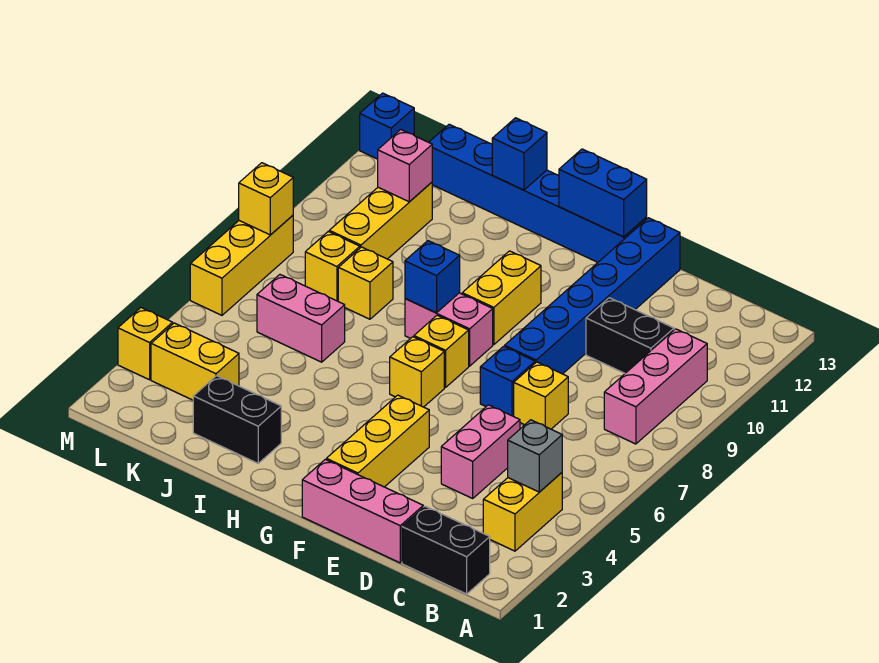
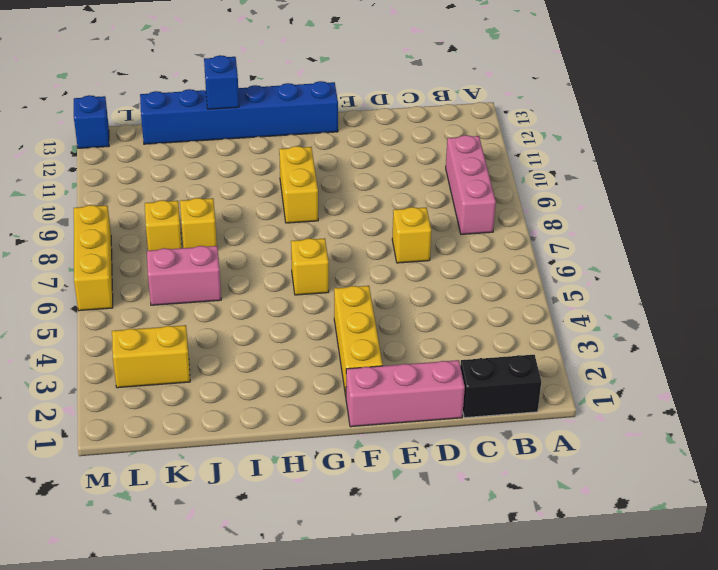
none -> yellow 1x2 brick [483,473,562,551]
none -> black 1x2 brick [586,298,674,373]
none -> pink 1x2 brick [441,405,520,498]
none -> blue 1x1 brick [480,347,535,416]

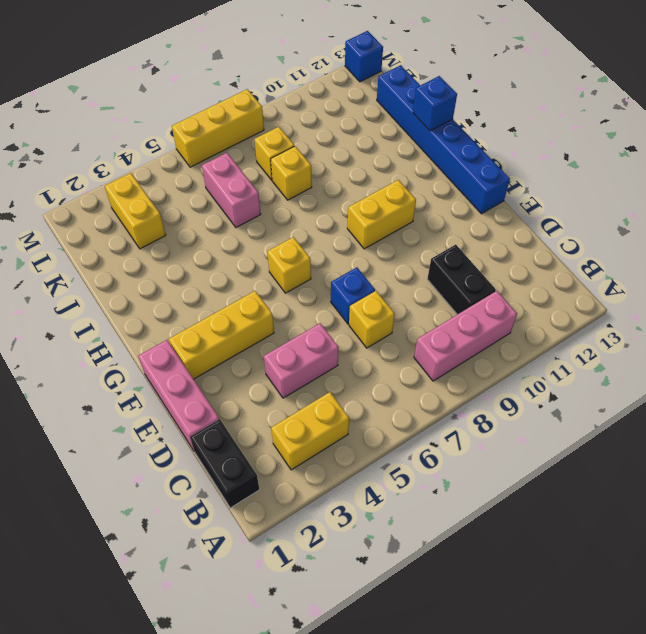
none -> blue 1x6 brick [505,218,680,374]
none -> yellow 1x1 brick [414,315,469,387]
none -> pink 1x2 brick [405,293,493,366]
none -> black 1x2 brick [193,376,281,463]

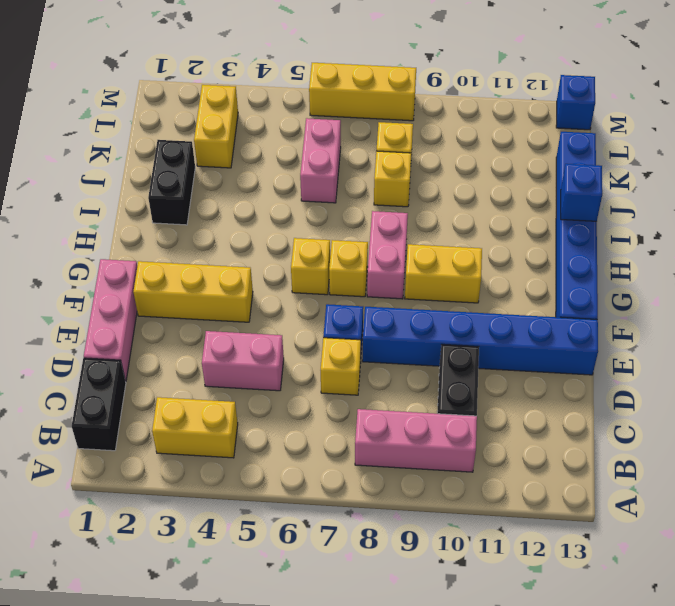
none -> yellow 1x3 brick [329,182,432,259]
none -> yellow 1x1 brick [118,308,173,380]
none -> grey 1x1 brick [508,420,562,492]
none -> blue 1x2 brick [559,149,647,237]

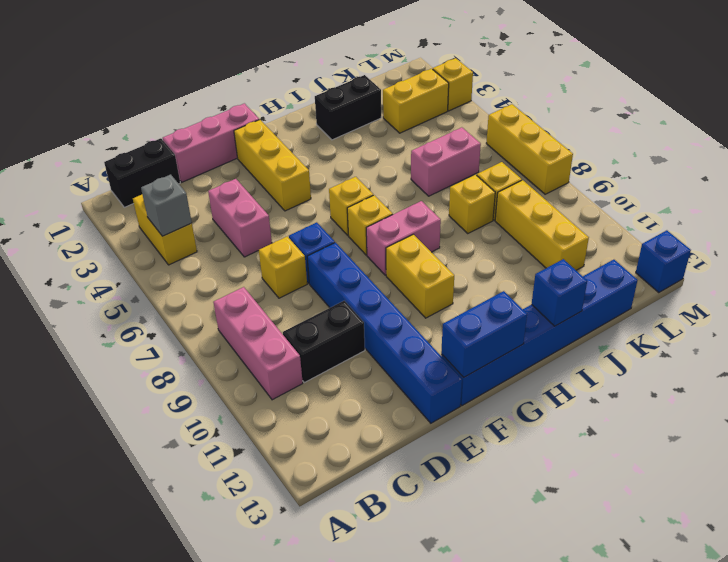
none -> blue 1x1 brick [405,241,460,313]
none -> pink 1x1 brick [378,130,432,202]
none -> yellow 1x1 brick [239,163,293,235]

